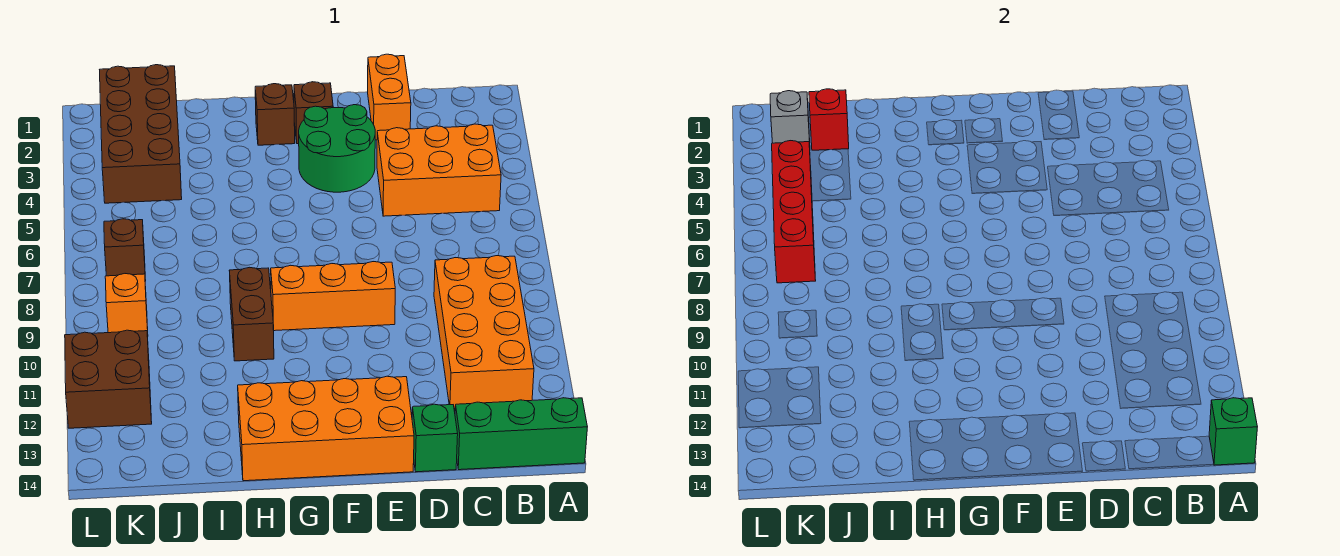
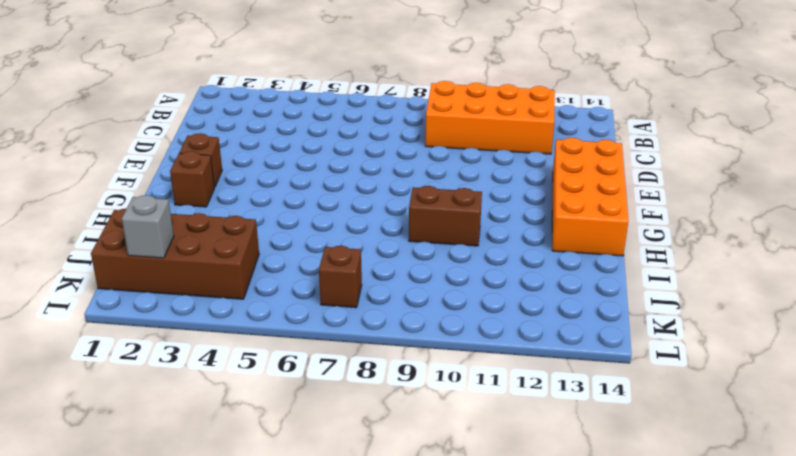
none -> green 1x3 brick [455,398,587,470]
none -> orange 2x3 brick [377,124,501,216]
none -> orange 1x2 brick [368,54,411,140]

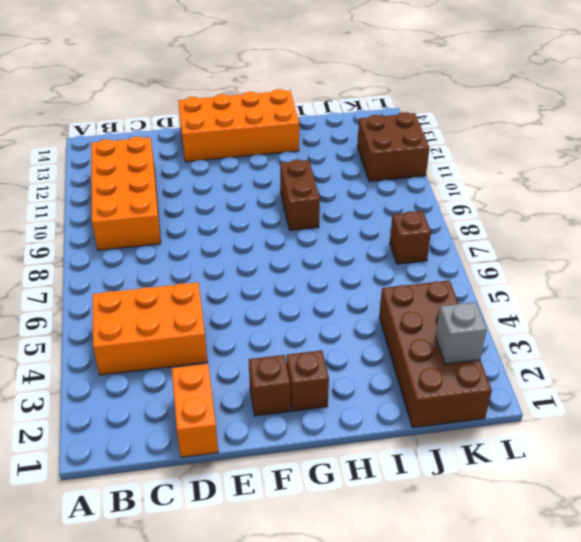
none -> green 1x3 brick [455,398,587,470]
none -> green 1x1 brick [412,404,458,472]
none -> green 2x2 round brick [299,105,375,192]

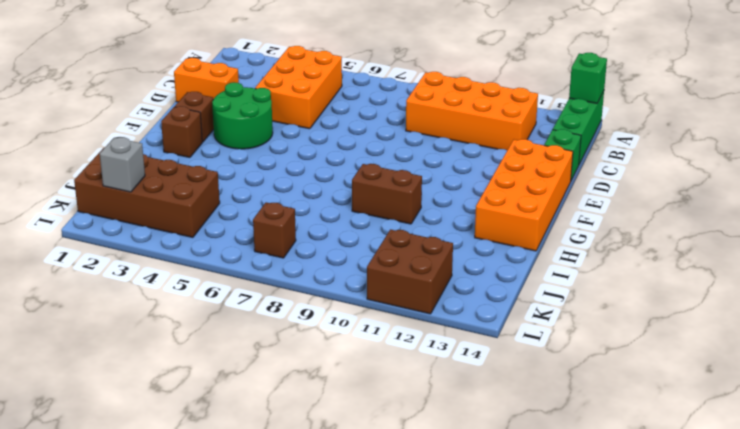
none -> orange 1x3 brick [271,262,395,331]
none -> orange 1x1 brick [105,274,148,336]
none -> red 1x1 brick [809,89,849,150]

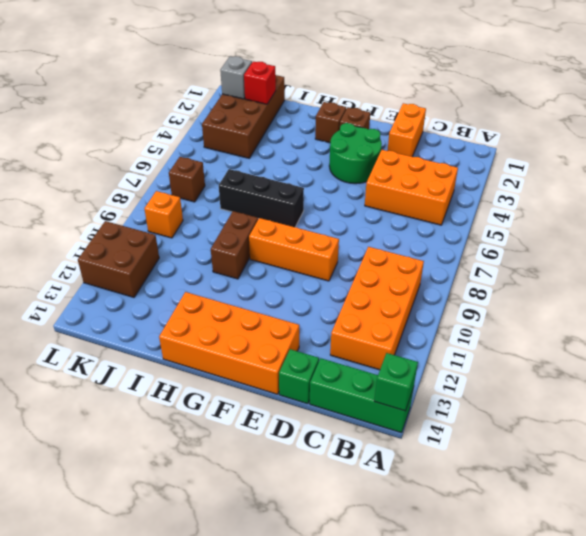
black 1x3 brick [219,169,304,227] -> none
none -> red 1x4 brick [772,141,816,283]

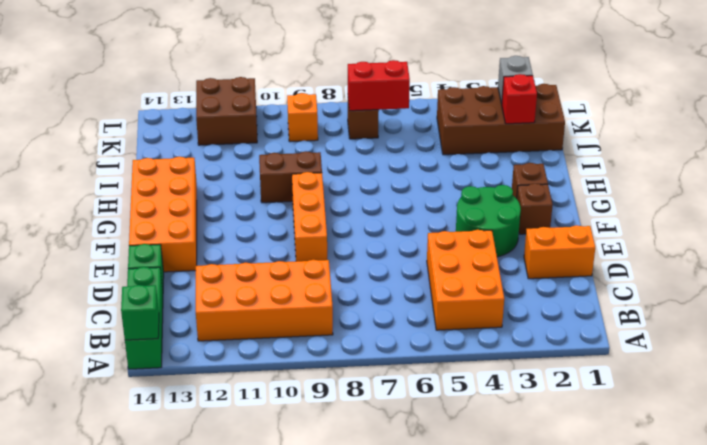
red 1x2 brick [348,60,410,111] -> red 1x4 brick [772,141,816,283]

